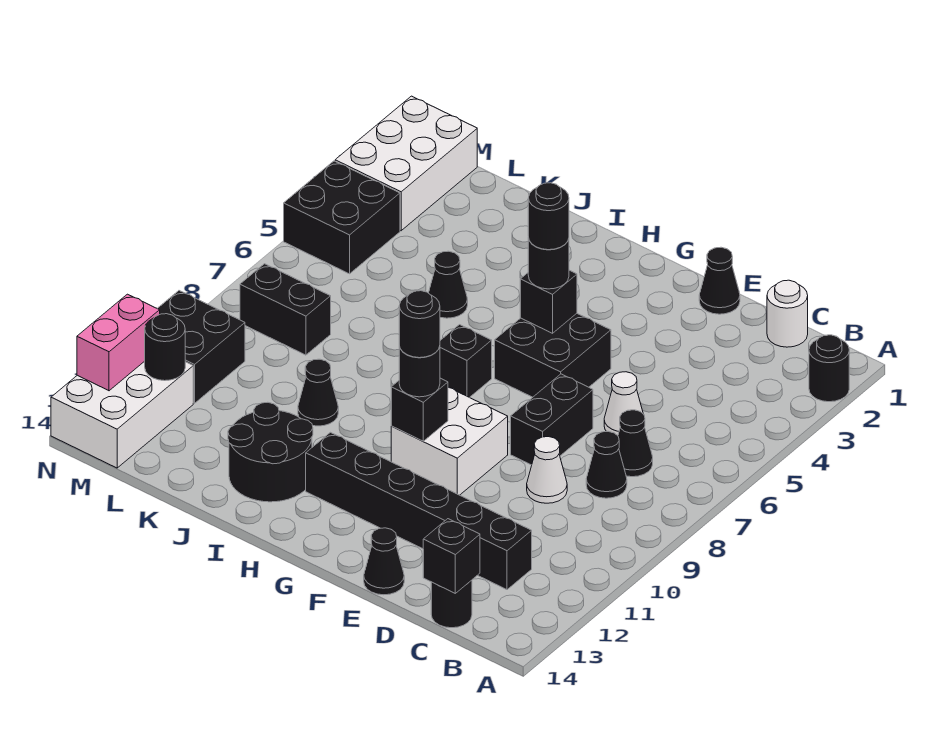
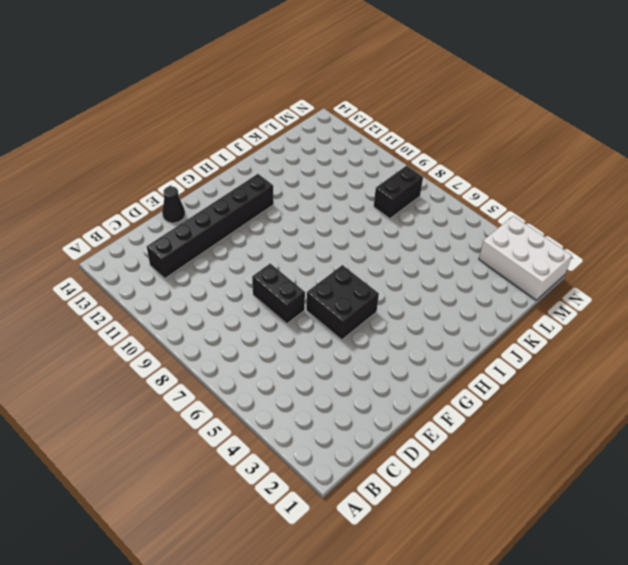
none -> black 1x1 round brick [809,335,849,402]
none -> white 1x1 round brick [767,280,808,347]
none -> black 1x1 cone [618,410,653,477]
none -> black 1x1 cone [586,431,627,498]

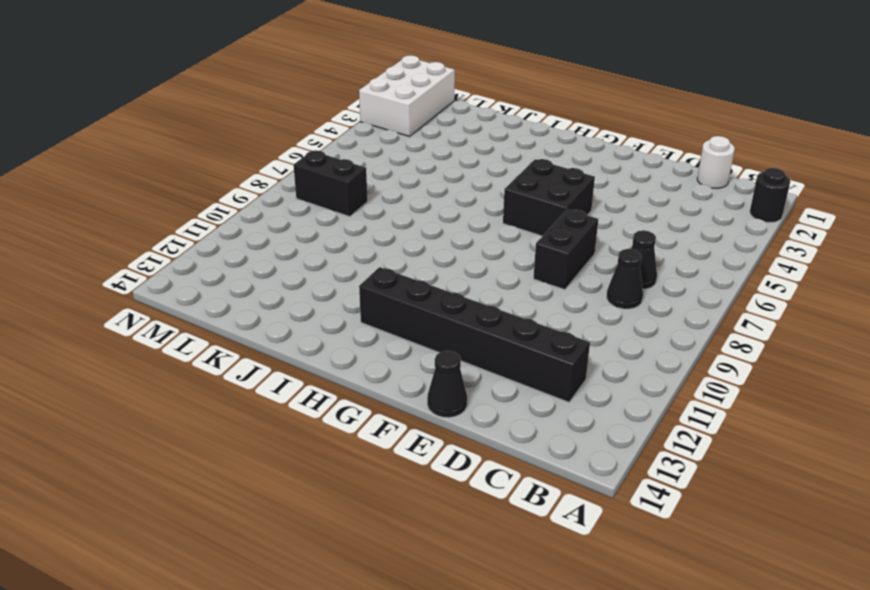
none -> black 1x1 round brick [431,580,472,628]
none -> white 1x1 cone [604,372,643,436]
none -> white 1x1 cone [527,437,567,503]
none -> black 1x1 cone [699,247,740,314]

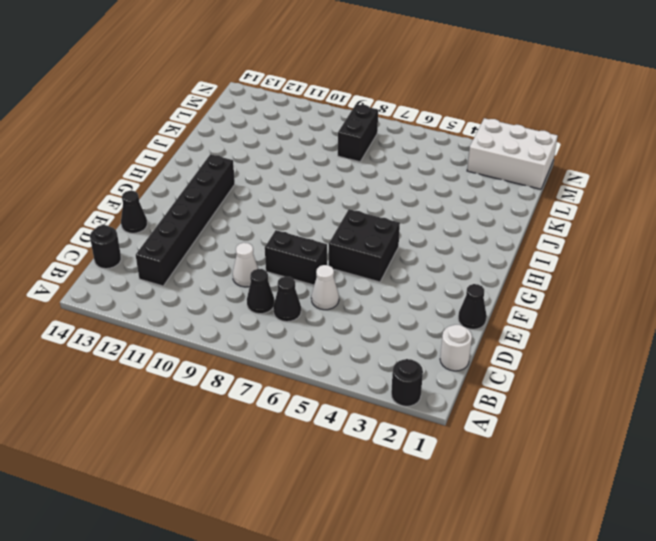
none -> white 2x2 brick [391,387,508,495]
none -> black 1x1 brick [440,325,492,398]
none -> black 2x2 round brick [228,402,313,502]
none -> black 1x1 cone [429,251,468,318]

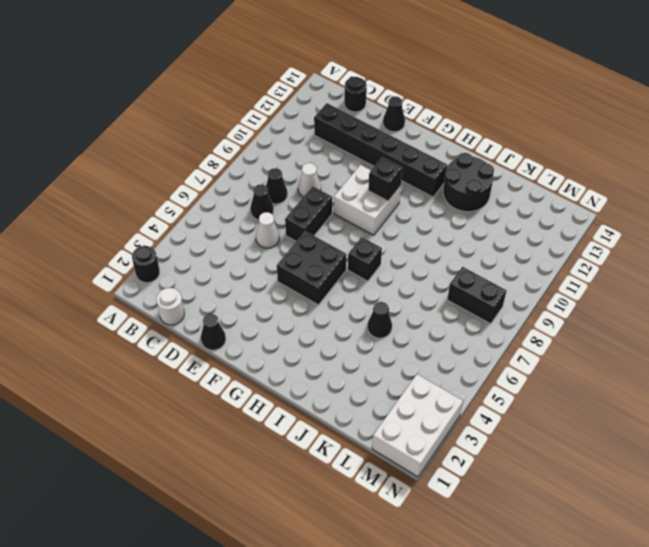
none -> black 1x1 cone [298,359,338,426]
none -> black 2x2 brick [284,161,400,274]
none -> black 2x2 brick [157,291,245,403]
none -> white 2x3 brick [51,361,193,468]

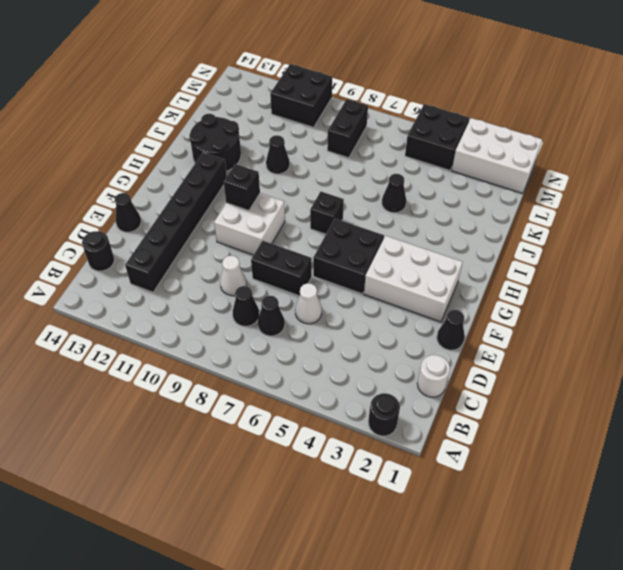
white 2x3 brick [364,236,463,322] -> white 2x3 brick moved to [51,361,193,468]
none -> black 1x1 brick [423,519,480,593]
none -> black 1x1 brick [520,270,577,333]
none -> black 1x1 round brick [145,314,185,381]
none -> pink 1x2 brick [77,294,160,391]

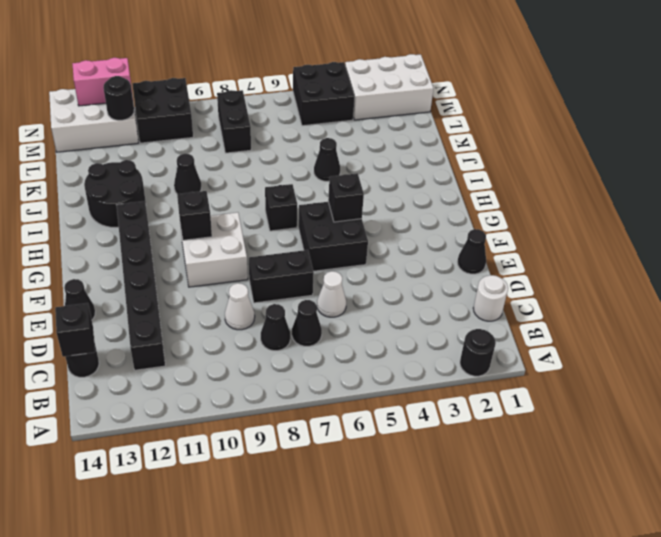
none -> black 1x1 round brick [528,237,569,289]
none -> black 1x1 round brick [399,346,440,397]
none -> black 1x1 round brick [528,183,569,250]
none -> black 1x1 round brick [399,291,440,358]

